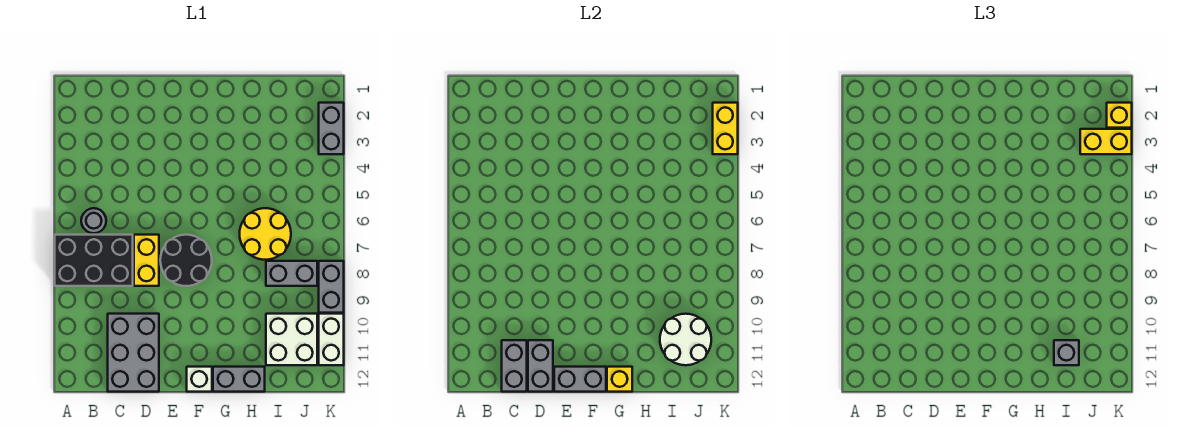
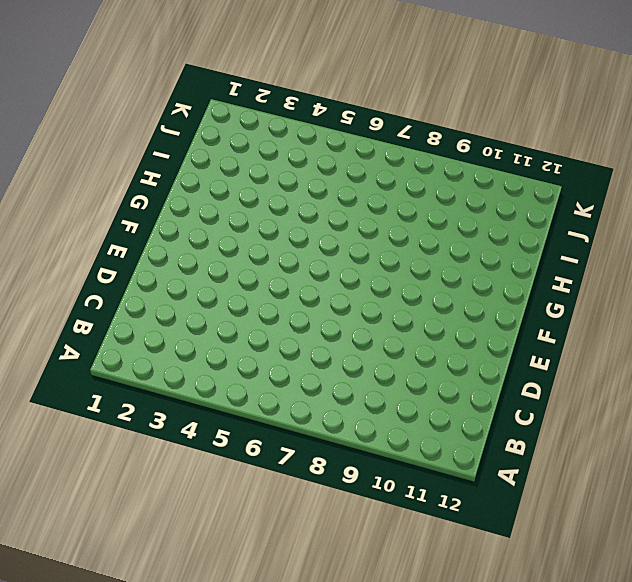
none -> black 2x3 brick [55,235,133,286]
none -> grey 1x1 round brick [81,208,106,233]
none -> grey 2x3 brick [108,314,159,392]

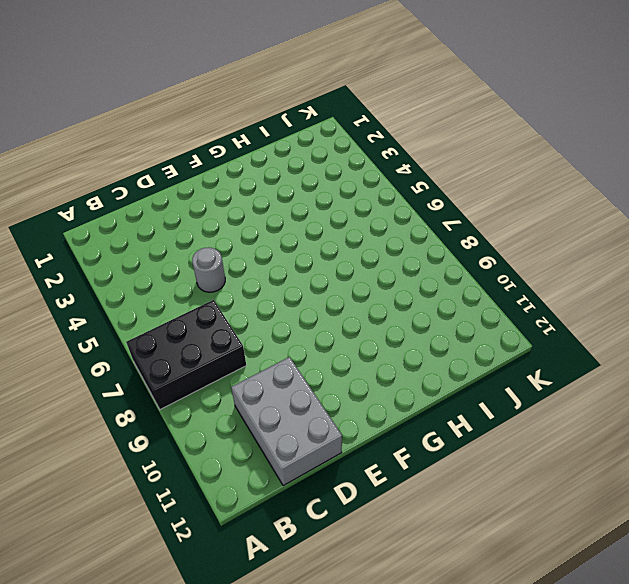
grey 1x1 round brick [192,247,225,292] -> grey 1x1 round brick moved to [81,208,106,233]
none -> yellow 1x2 brick [134,235,159,286]
none -> black 2x2 round brick [160,235,212,286]
none -> white 1x1 brick [187,367,212,392]

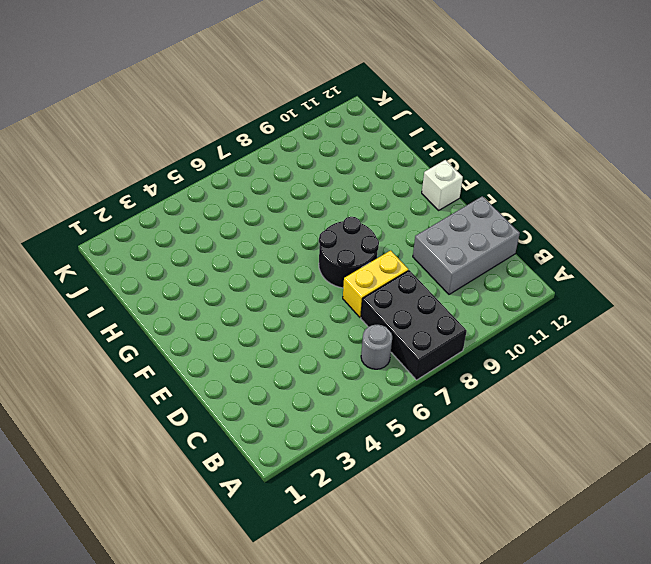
none -> grey 1x2 brick [213,367,265,392]
none -> yellow 2x2 round brick [240,208,291,260]
none -> grey 1x2 brick [266,261,317,286]

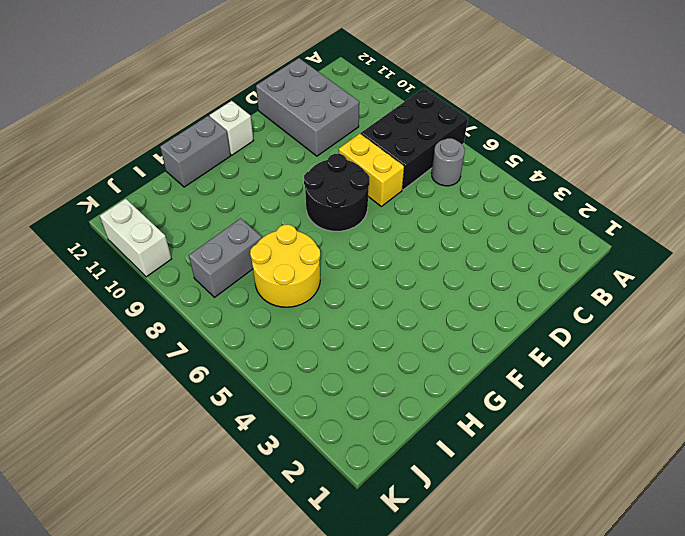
none -> white 2x2 brick [266,314,317,365]
none -> grey 1x2 brick [319,103,344,154]
none -> grey 1x2 brick [319,261,344,313]

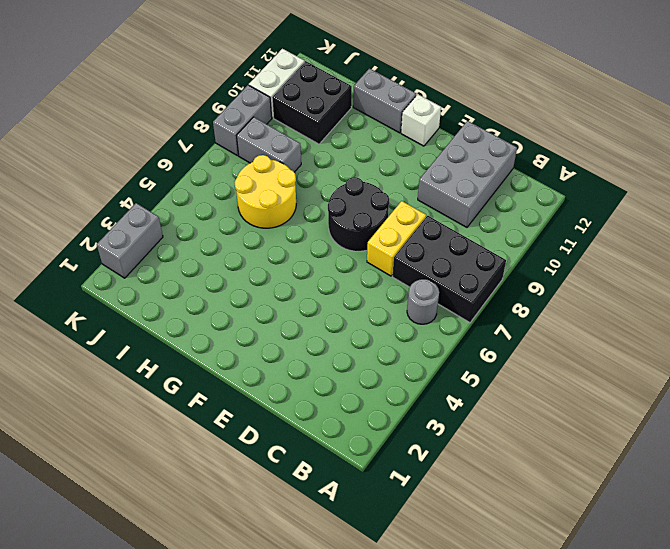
black 2x2 brick [272,61,352,144] -> white 2x2 brick [266,314,317,365]
none -> grey 1x2 brick [502,340,527,392]
none -> grey 1x2 brick [528,340,553,392]
none -> grey 1x2 brick [554,367,606,392]

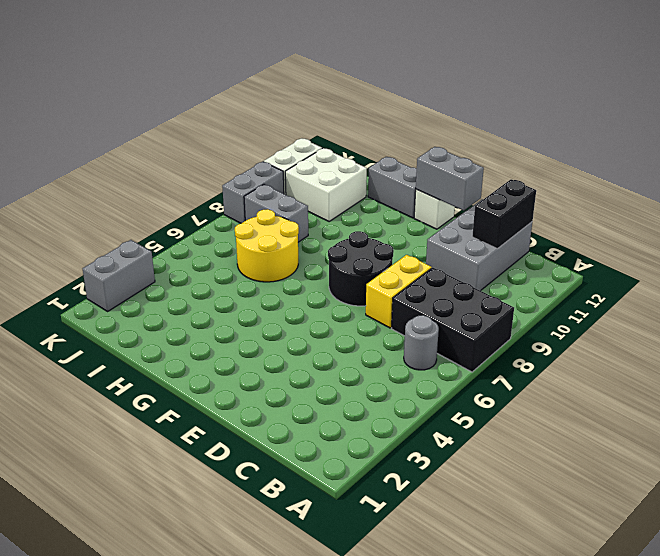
black 1x2 brick [472,179,536,249] -> grey 1x2 brick [502,340,527,392]
none -> grey 1x2 brick [528,340,553,392]
none -> yellow 1x1 brick [607,367,632,392]
none -> white 2x2 round brick [660,314,711,365]

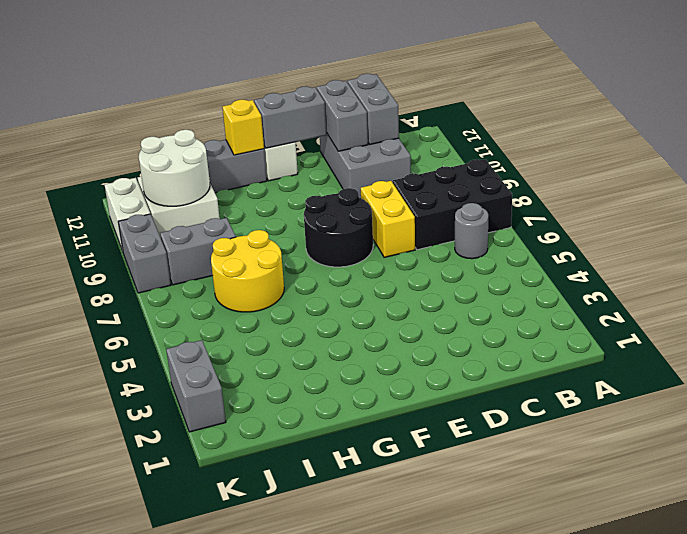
none -> yellow 1x2 brick [713,103,738,154]
none -> grey 1x1 brick [1054,340,1079,365]
none -> yellow 1x2 brick [1080,129,1132,154]

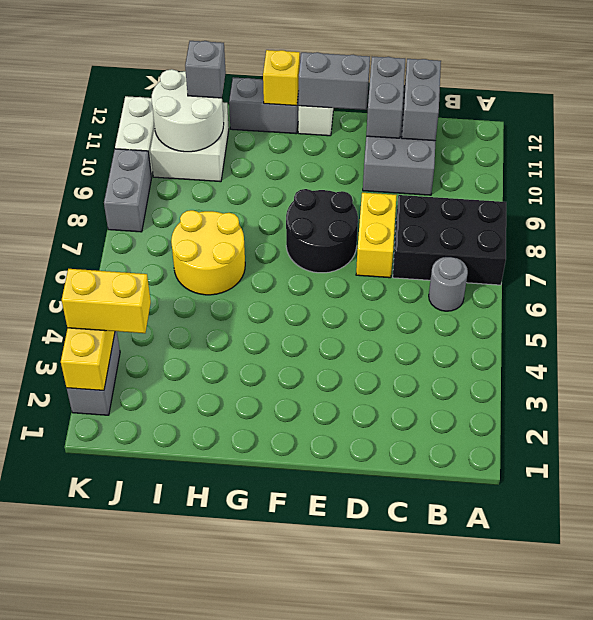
none -> grey 1x2 brick [266,261,317,286]
none -> yellow 1x1 brick [1107,103,1132,128]

